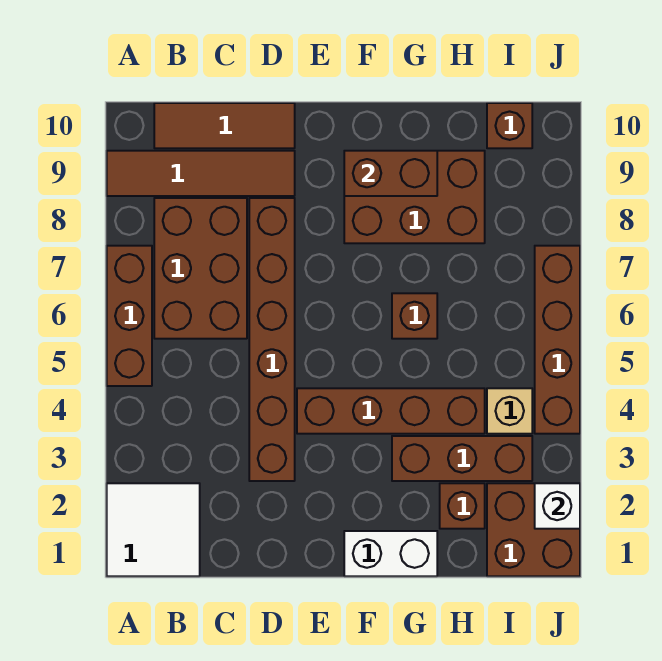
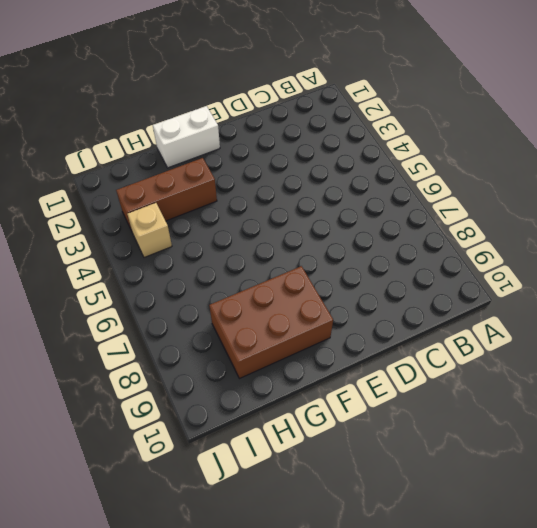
none -> white 2x2 tile [107,483,200,576]
none -> brown 1x3 brick [107,246,152,386]
none -> brown 1x4 tile [107,151,295,196]

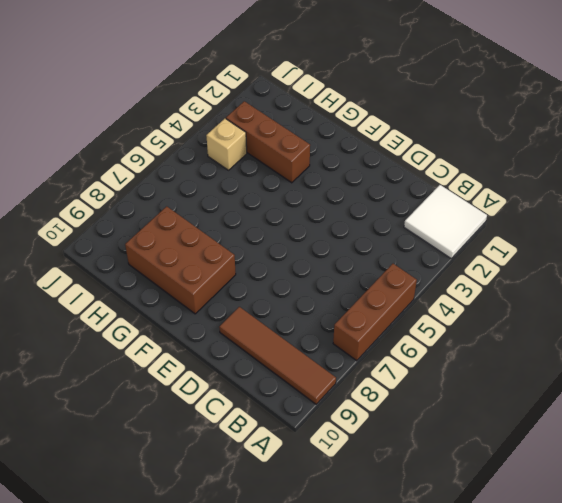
none -> brown 2x3 brick [154,198,247,339]
none -> brown 1x3 tile [154,103,295,148]
none -> brown 1x6 brick [249,198,295,481]

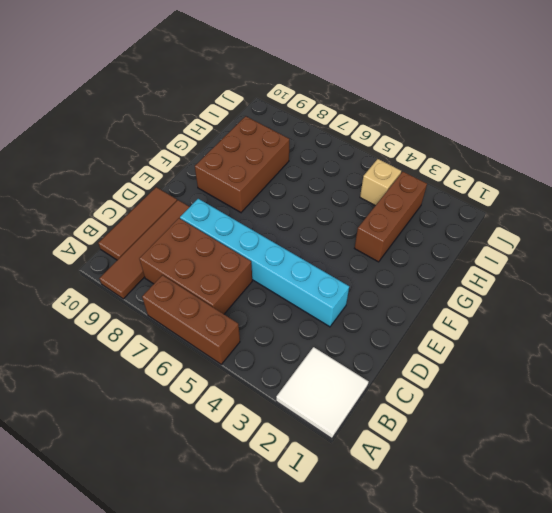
cyan 1x6 brick [180,199,349,327] -> brown 1x6 brick [249,198,295,481]
none -> brown 1x4 brick [297,388,485,434]
none -> white 1x2 brick [344,531,437,576]
none -> brown 1x1 brick [392,293,437,339]

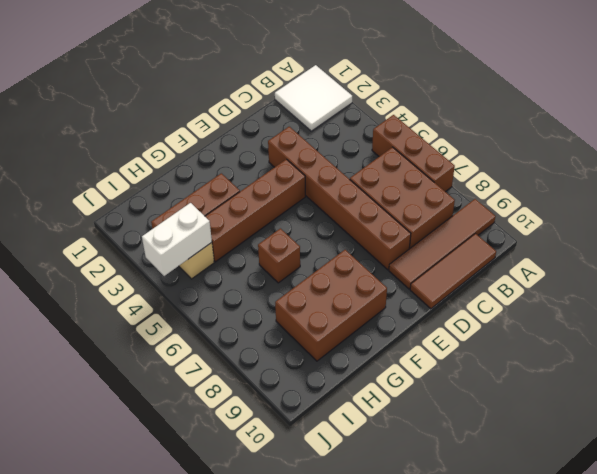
white 1x2 brick [142,203,212,276] -> white 1x2 brick moved to [344,531,437,576]
none -> brown 1x1 brick [440,483,485,529]
none -> brown 2x2 brick [487,483,580,576]
none -> brown 1x1 brick [487,103,532,148]

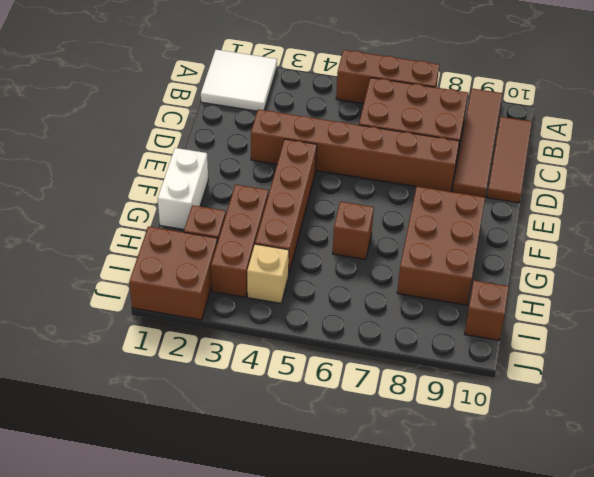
none -> brown 1x4 brick [535,246,580,434]
none -> brown 1x2 brick [344,151,437,196]
none -> white 1x1 brick [535,483,580,529]

